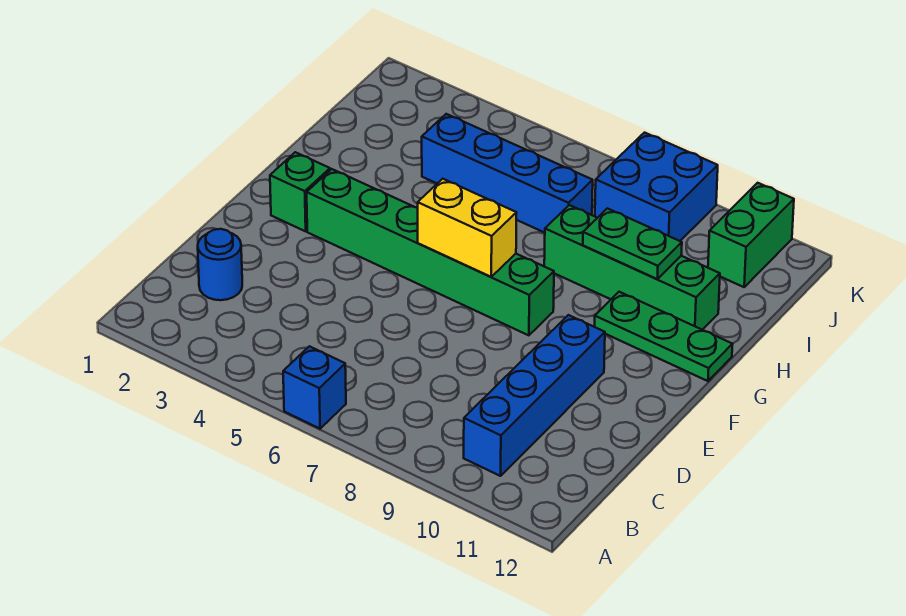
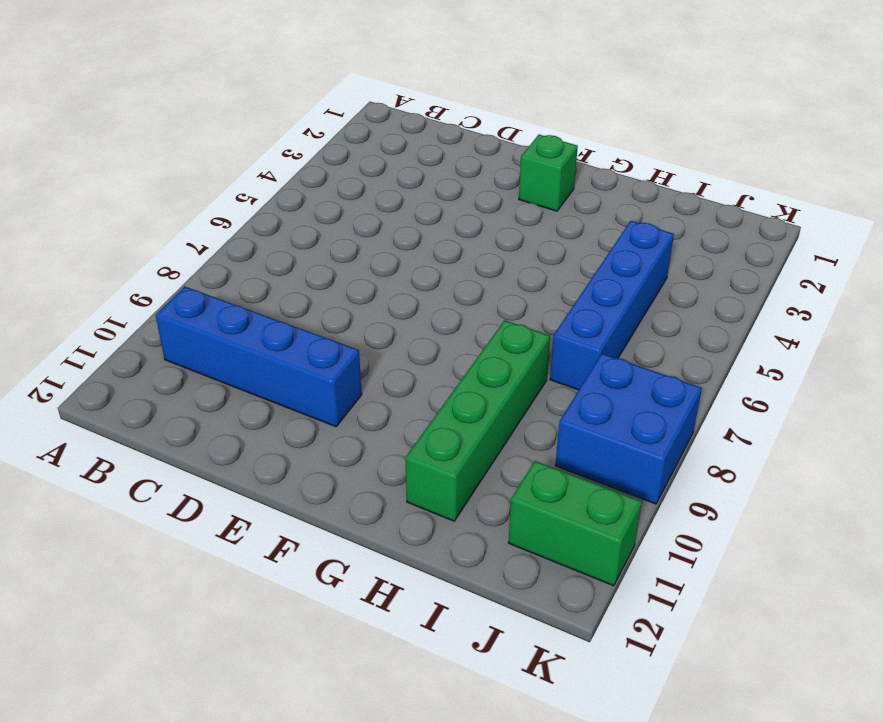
none -> blue 1x1 brick [283,346,346,429]
none -> blue 1x1 round brick [198,229,242,300]
none -> green 1x6 brick [307,169,554,335]

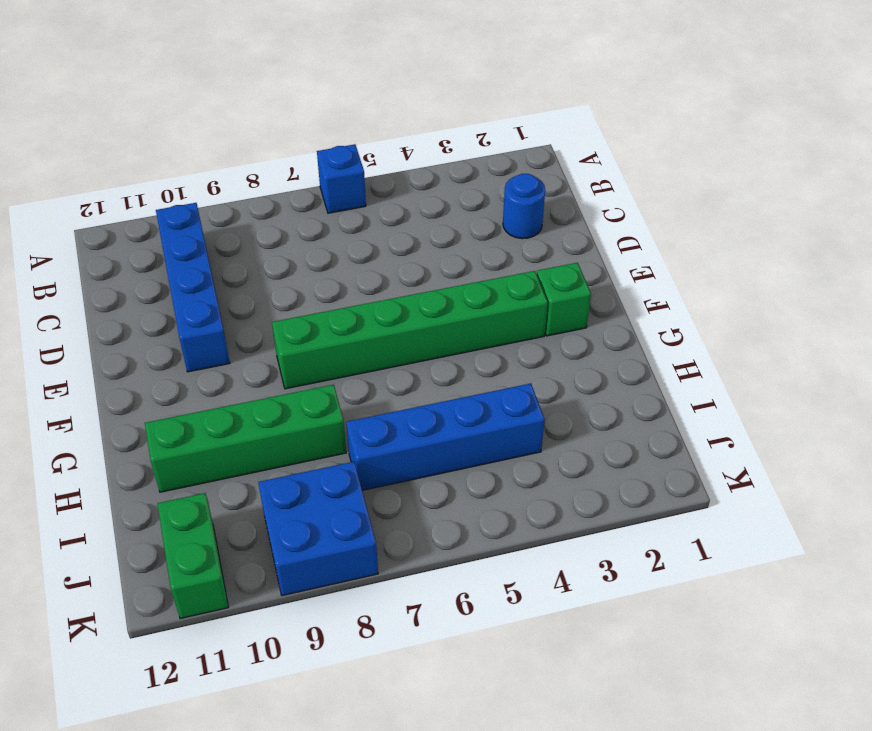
none -> green 1x3 plate [595,292,733,381]
none -> yellow 1x2 brick [418,179,516,277]
none -> green 1x2 plate [583,208,682,279]

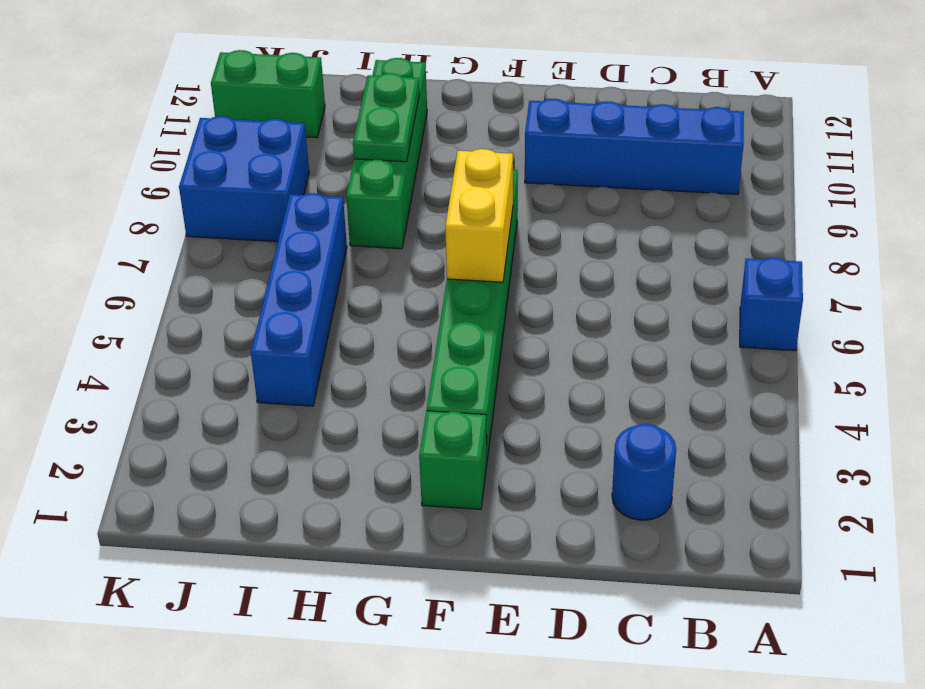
none -> green 1x3 plate [595,292,733,381]

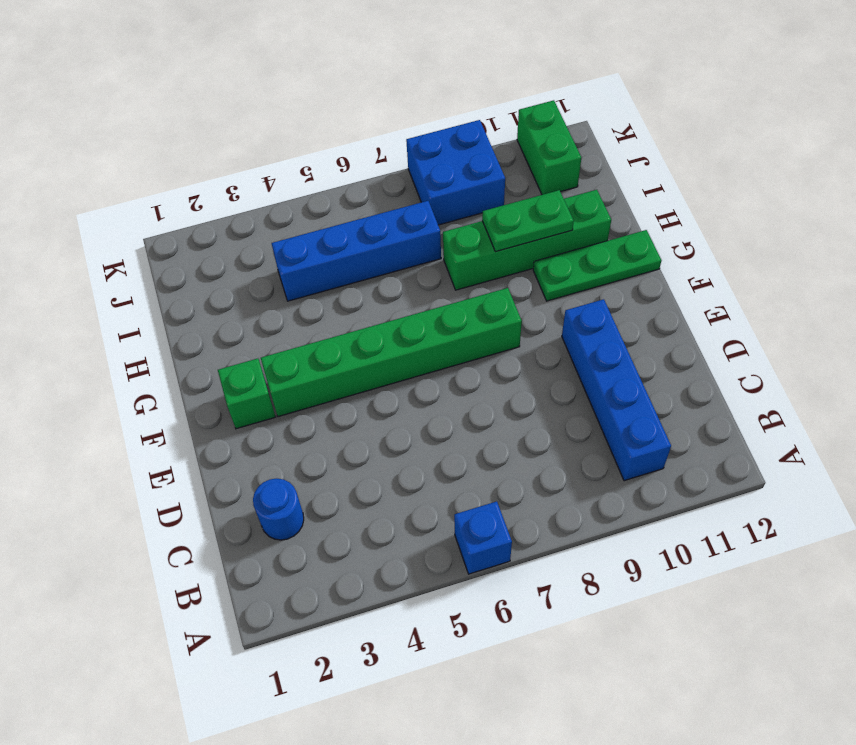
none -> yellow 1x2 brick [418,179,516,277]

